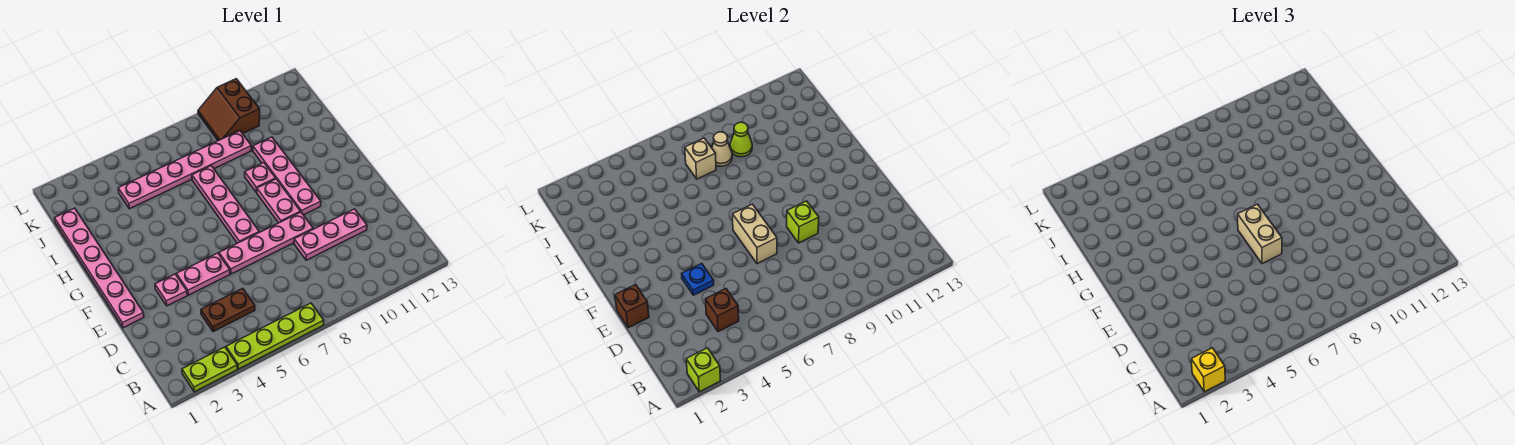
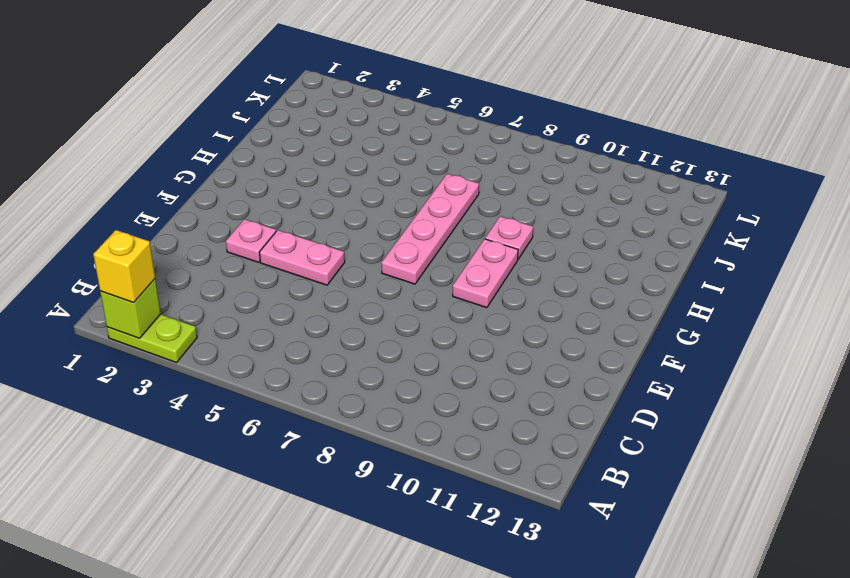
none -> lime 1x4 plate [226,303,324,369]
none -> brown 1x2 plate [201,288,255,332]
none -> pink 1x3 plate [294,209,367,260]

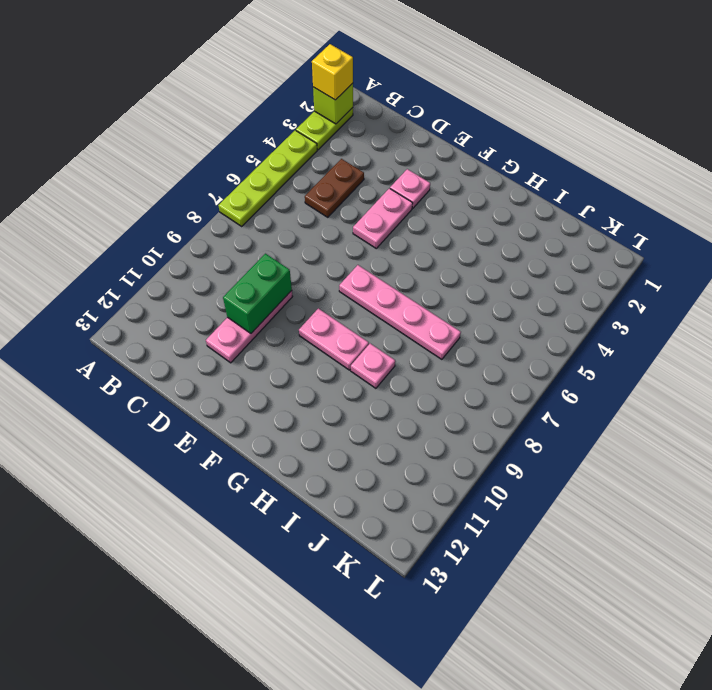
green 1x2 brick [223,254,292,333] -> none
none -> pink 1x6 plate [55,208,144,328]
none -> pink 1x4 plate [219,212,313,274]
none -> pink 1x4 plate [253,137,321,215]

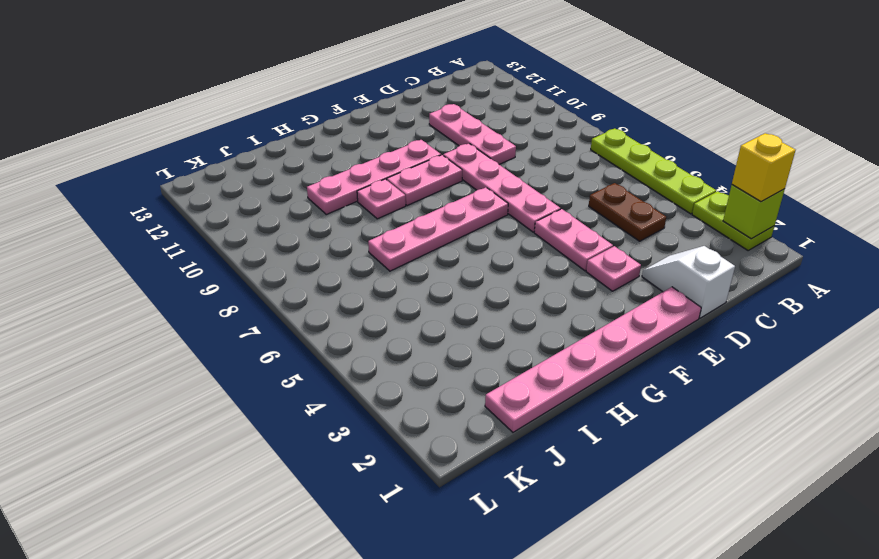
white 1x2 slope [642,246,735,318] -> none
none -> pink 1x6 plate [118,131,251,209]
none -> brown 2x2 slope [198,79,260,141]
none -> brown 1x1 brick [705,289,739,332]

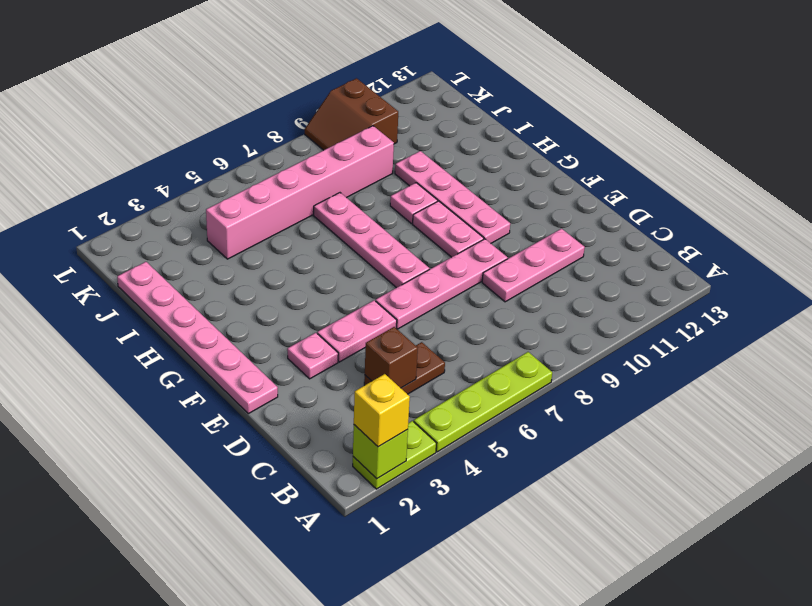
pink 1x6 brick [206,126,394,259] -> pink 1x6 plate [118,131,251,209]
none -> brown 1x1 brick [615,284,649,328]
none -> blue 1x1 plate [682,263,714,295]
none -> tan 1x2 brick [733,204,777,264]

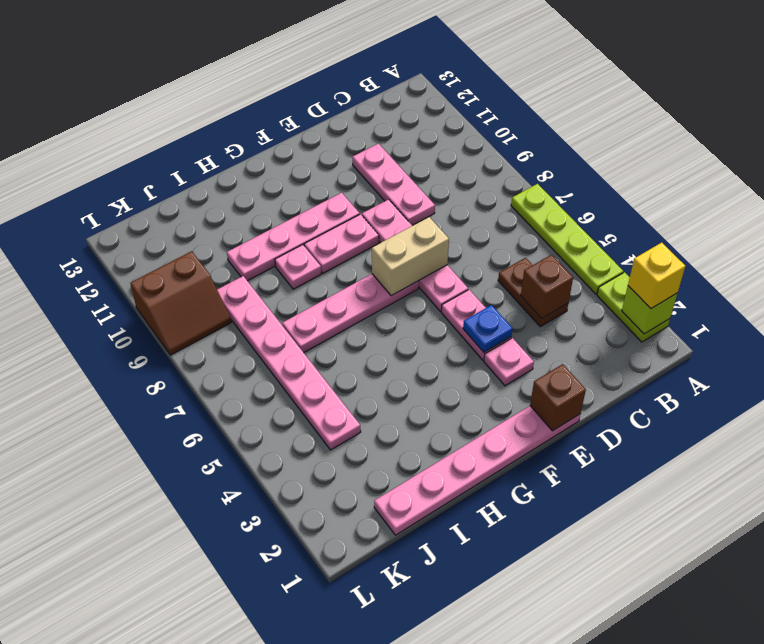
none -> lime 1x1 brick [787,201,819,243]
none -> tan 1x1 brick [685,138,716,179]
none -> tan 1x1 cone [712,132,732,166]

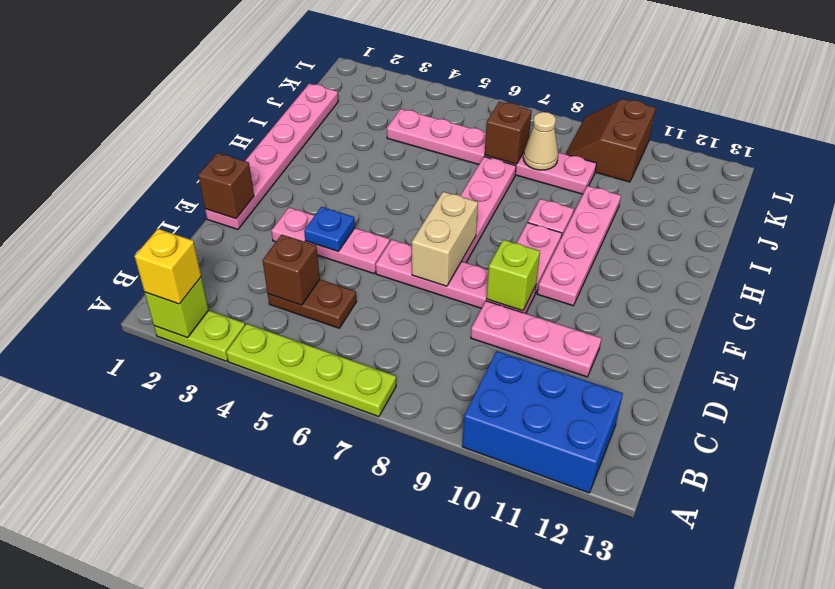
blue 2x3 brick [462,351,623,493] -> none
brown 1x1 brick [485,102,532,164] -> tan 1x1 brick [685,138,716,179]
none -> lime 1x1 cone [730,122,752,157]
none -> tan 1x2 brick [1238,204,1282,264]

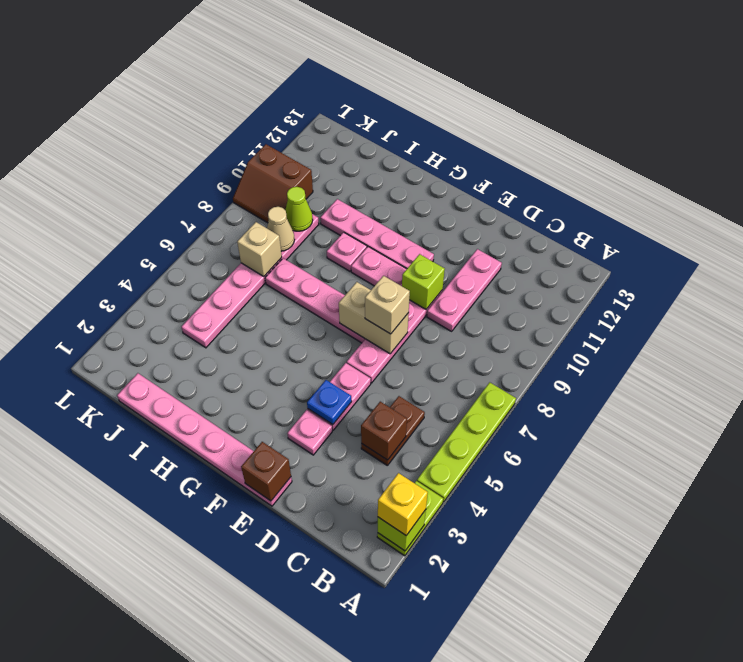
tan 1x1 brick [365,276,410,334] -> tan 1x2 brick [1238,204,1282,264]

